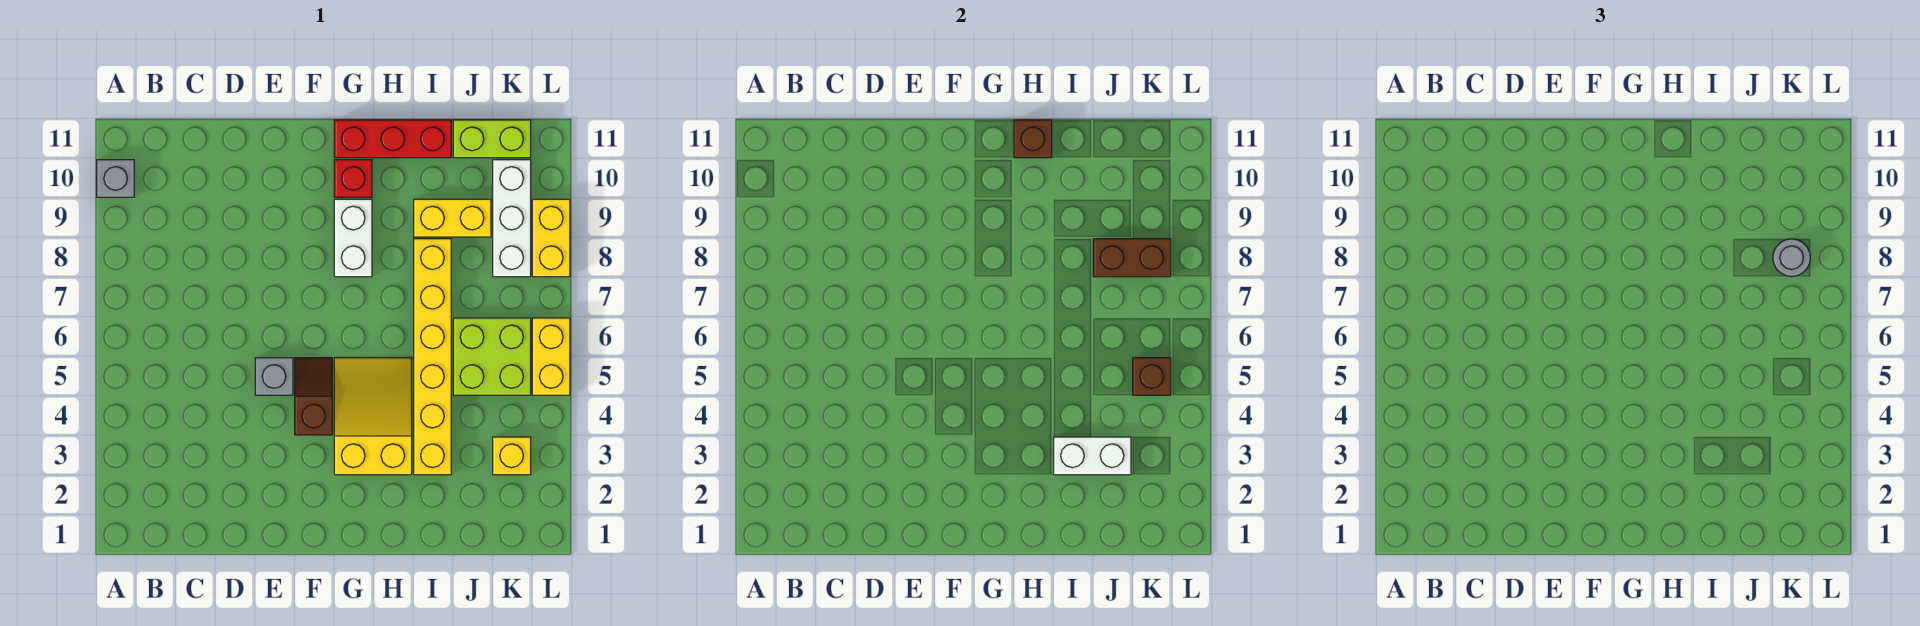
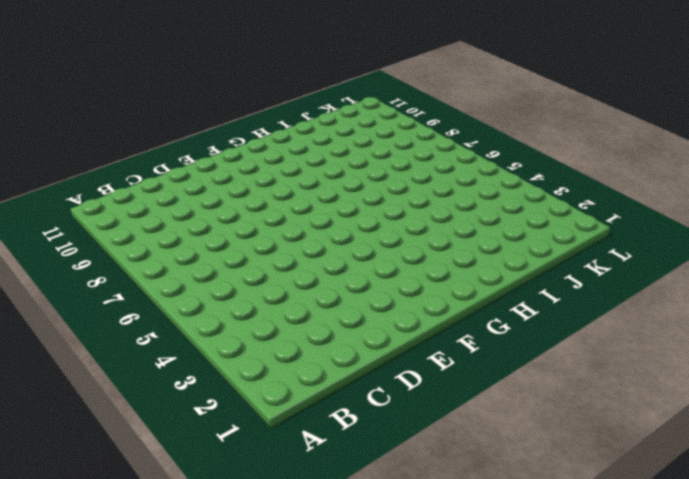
none -> grey 1x1 brick [97,160,134,197]
none -> grey 1x1 brick [255,358,293,395]
none -> brown 1x2 slope [295,358,332,435]

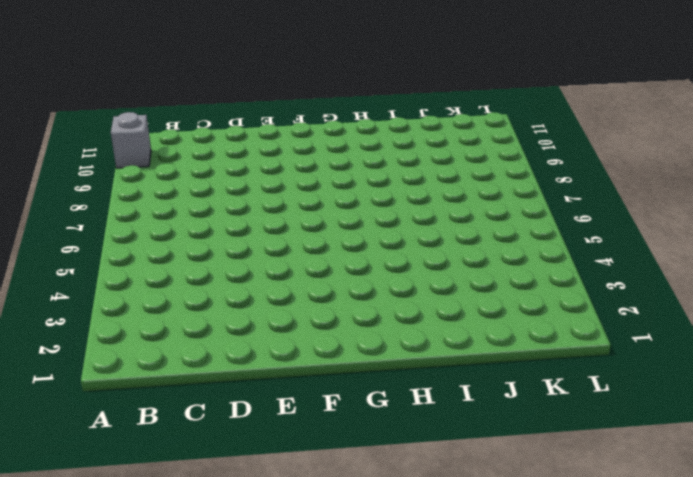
none -> grey 1x1 brick [255,358,293,395]
none -> brown 1x2 slope [295,358,332,435]
none -> yellow 2x3 slope [334,358,412,475]

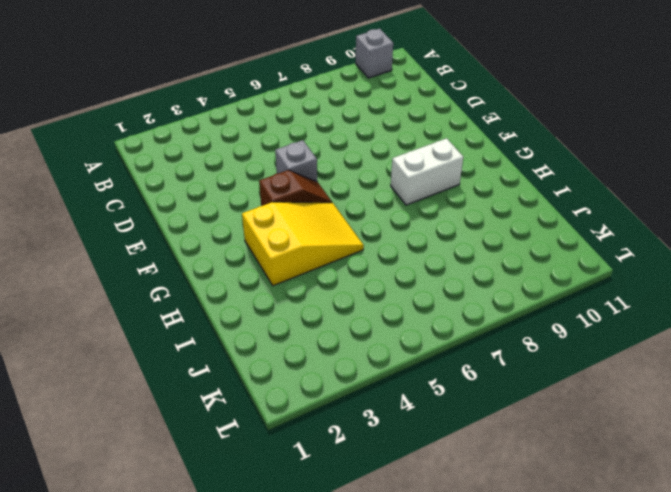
none -> red 1x1 brick [334,160,372,197]
none -> red 1x3 brick [334,120,451,158]
none -> yellow 1x6 brick [414,239,451,475]

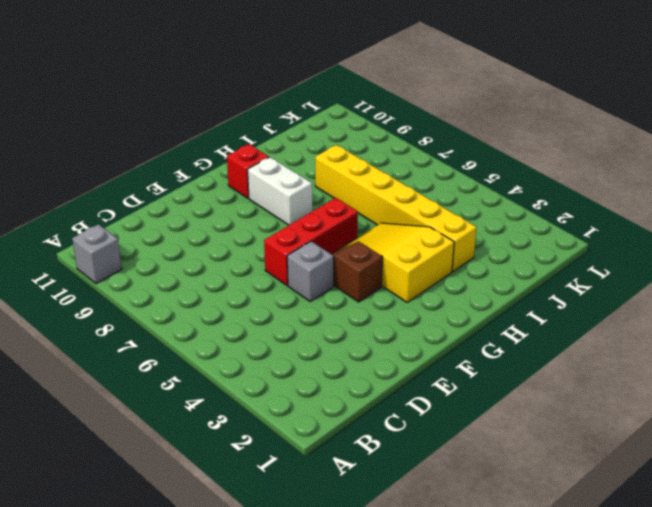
red 1x3 brick [264,198,358,285] -> red 1x3 brick moved to [334,120,451,158]
none -> yellow 1x2 brick [414,199,491,237]
none -> lime 2x2 brick [453,318,531,395]
none -> lime 1x2 brick [453,120,531,158]

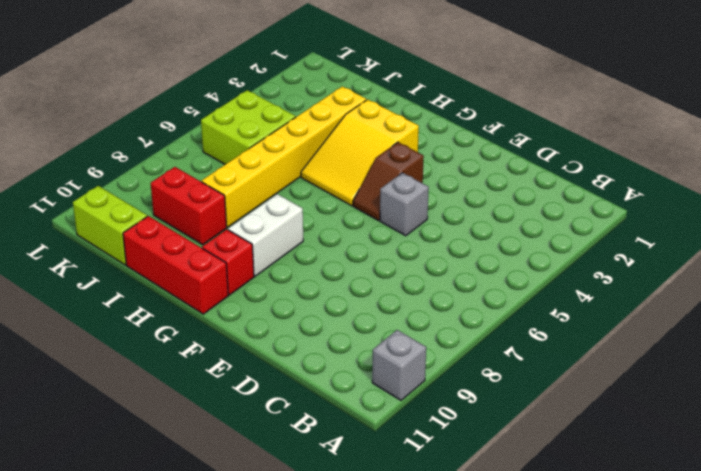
red 1x2 brick [151,167,227,245] -> yellow 1x2 brick [414,199,491,237]
none -> yellow 1x1 brick [493,437,531,475]
none -> white 1x3 brick [493,160,531,277]
none -> yellow 1x2 brick [532,318,570,395]

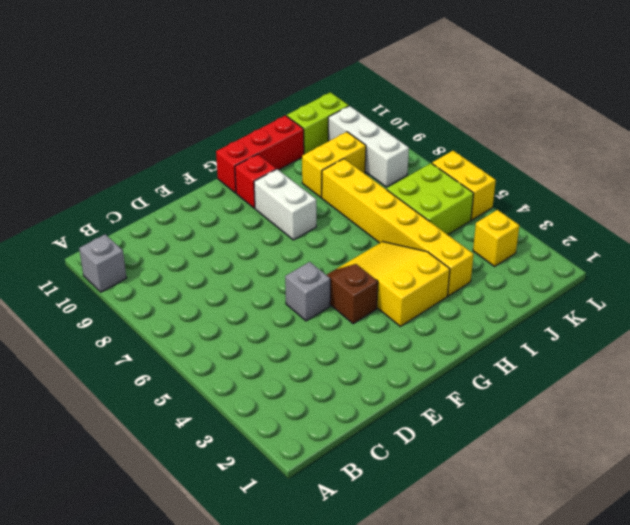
none -> yellow 1x2 brick [532,199,570,277]
none -> brown 1x1 brick [1014,120,1052,158]
none -> white 1x2 brick [1054,437,1131,475]

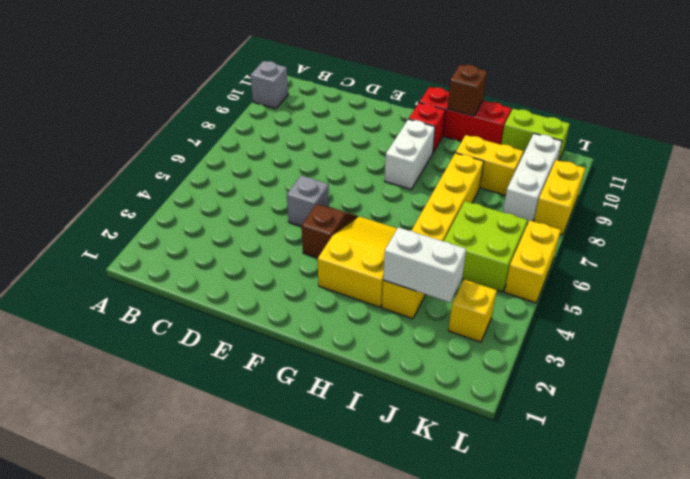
none -> brown 1x2 brick [1093,239,1171,277]
none -> brown 1x1 brick [1133,358,1171,395]
none -> grey 1x1 round brick [1773,239,1810,277]

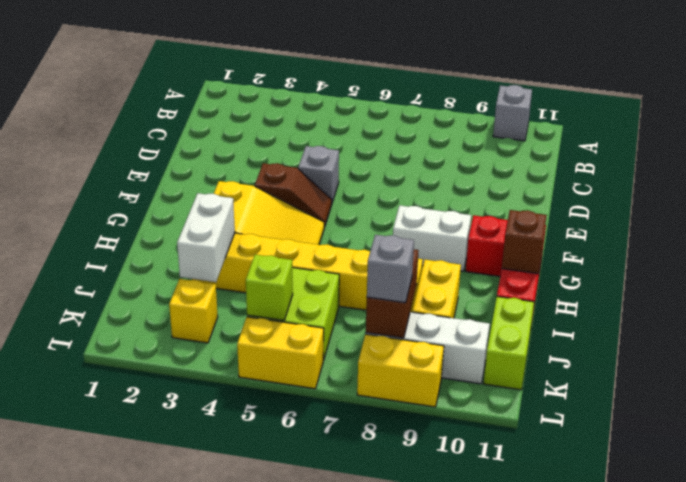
lime 1x1 brick [246,255,293,321] -> brown 1x1 brick [1133,358,1171,395]
grey 1x1 brick [367,235,414,303] -> grey 1x1 round brick [1773,239,1810,277]

